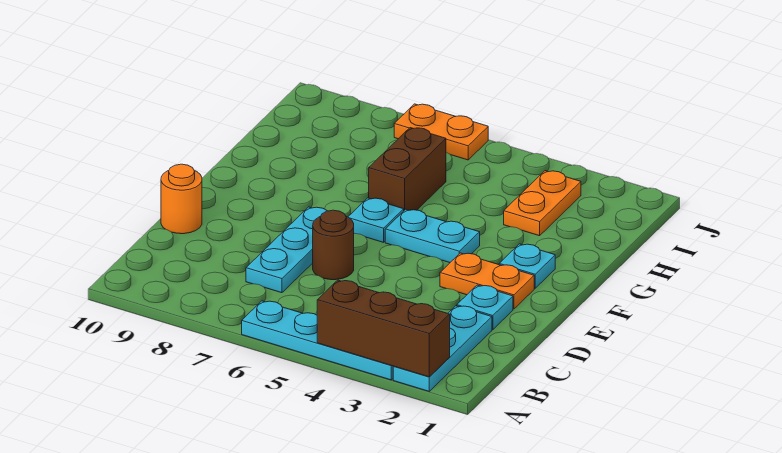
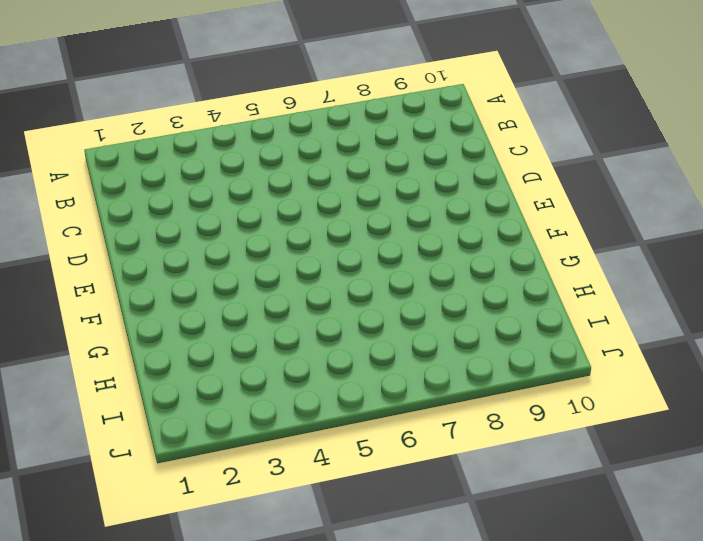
none -> cyan 1x3 plate [393,306,492,391]
none -> cyan 1x4 plate [242,301,394,380]
none -> cyan 1x3 plate [246,207,327,293]

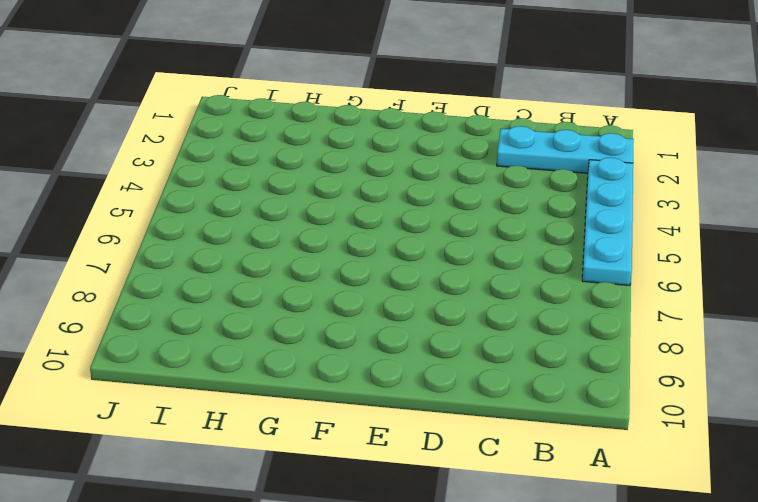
none -> cyan 1x3 plate [246,207,327,293]
none -> cyan 1x1 plate [457,285,513,330]
none -> brown 1x1 round brick [313,210,354,280]

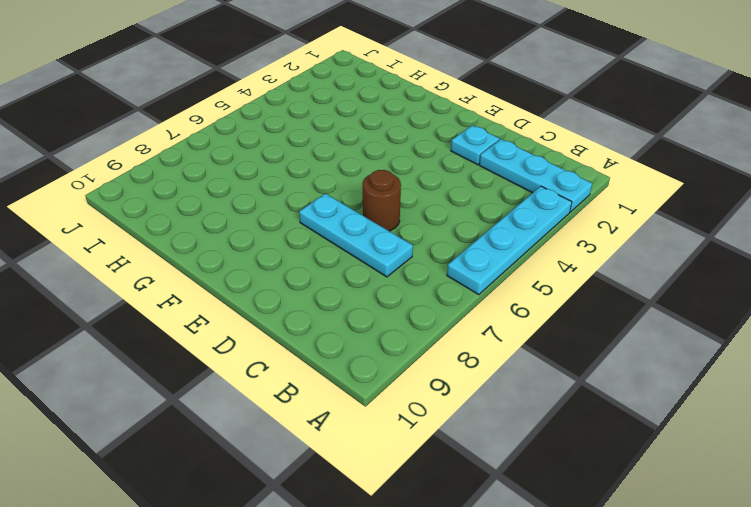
none -> orange 1x1 round brick [161,164,202,234]
none -> orange 1x2 plate [440,253,534,309]
none -> cyan 1x1 plate [499,244,555,288]

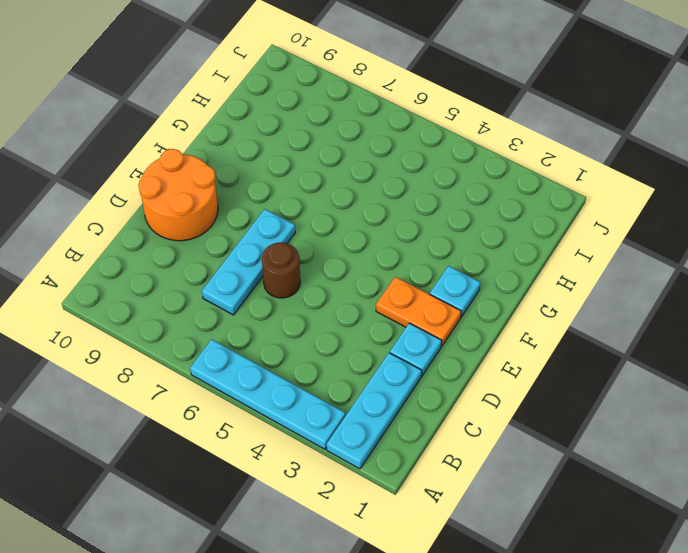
orange 2x2 round brick [138,149,218,241] -> orange 1x1 round brick [161,164,202,234]
none -> cyan 1x2 plate [385,209,480,263]
none -> cyan 1x1 plate [348,198,404,242]
none -> brown 1x2 brick [369,128,446,210]

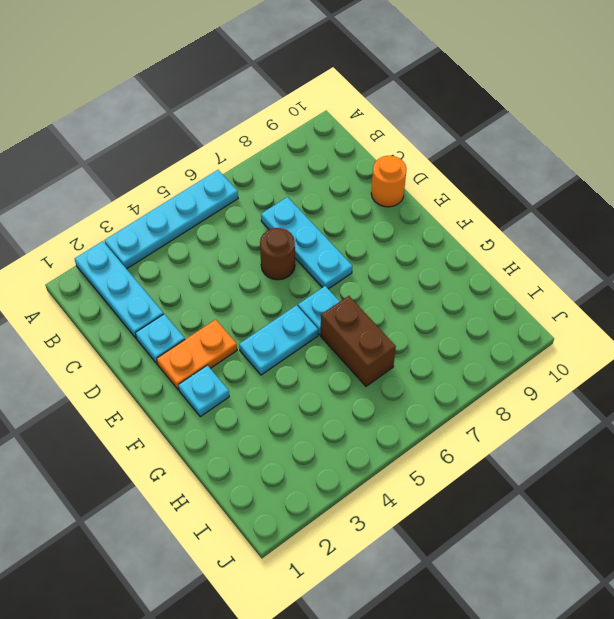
none -> orange 1x2 plate [504,171,581,236]
none -> orange 1x2 plate [394,104,488,160]
none -> brown 1x3 brick [317,280,450,377]

